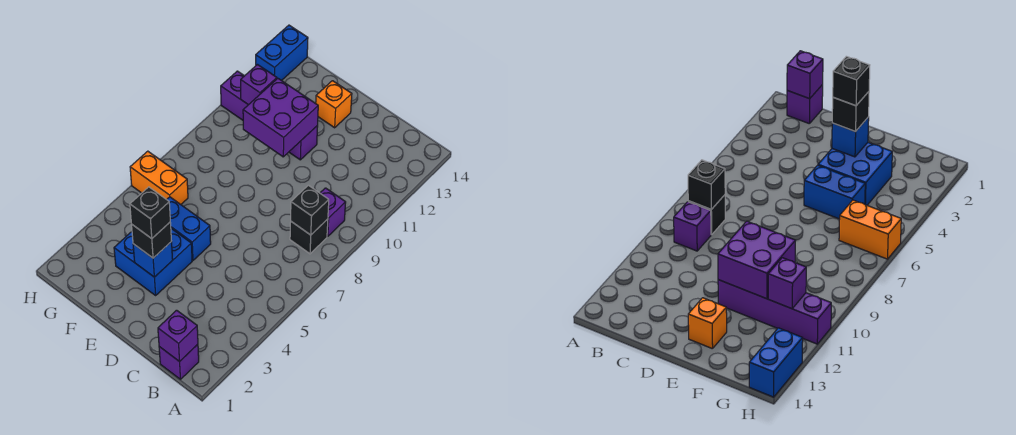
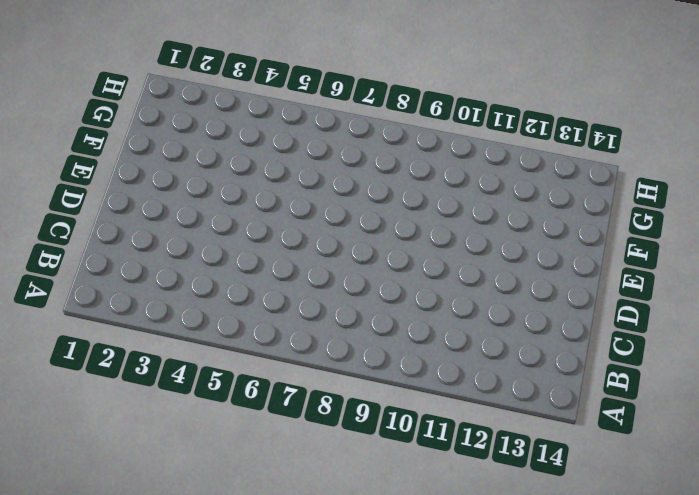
none -> purple 1x1 brick [159,344,199,379]
none -> black 1x1 brick [290,219,328,254]
none -> purple 1x1 brick [320,188,346,237]

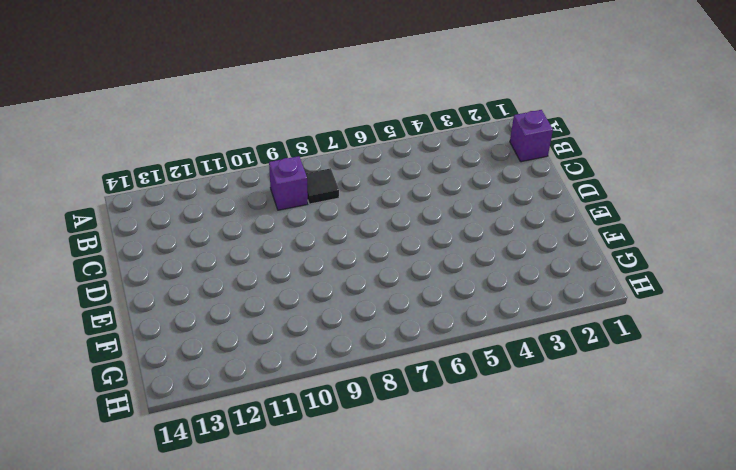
black 1x1 tile [306,168,339,204] -> black 1x1 brick [290,219,328,254]
none -> blue 2x2 brick [114,229,192,295]
none -> blue 1x2 brick [167,197,211,260]
none -> purple 1x4 brick [221,71,318,160]

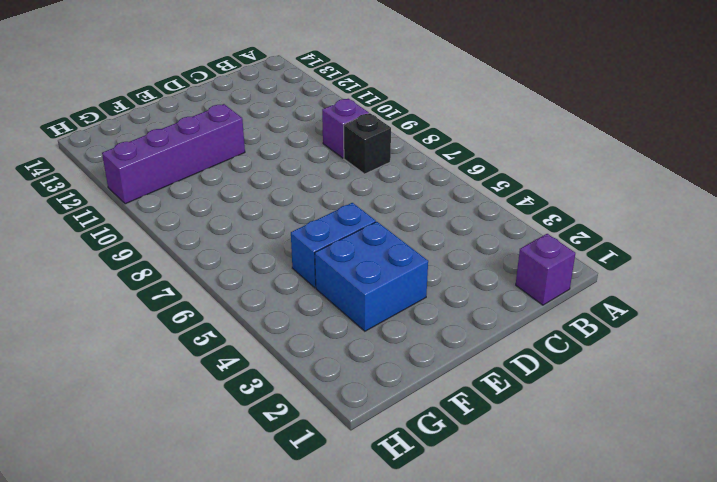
none -> orange 1x1 brick [316,81,352,128]
none -> orange 1x2 brick [130,151,188,204]
none -> blue 1x2 brick [256,25,308,81]

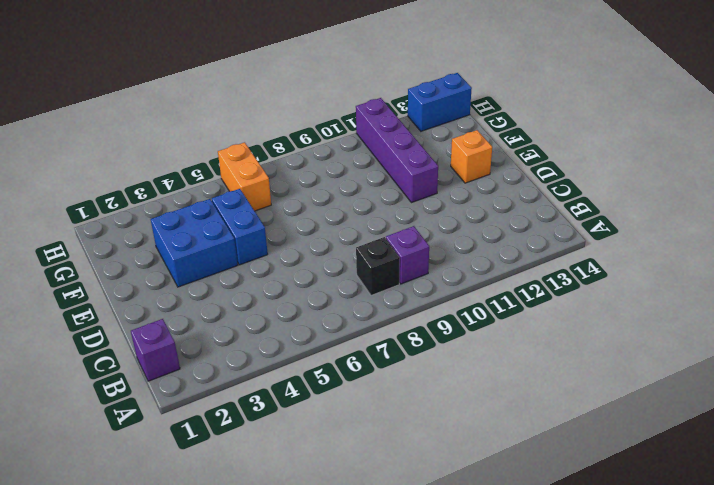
none -> purple 1x1 brick [158,310,198,362]
none -> black 1x1 brick [291,185,329,235]
none -> blue 1x1 brick [133,241,173,277]

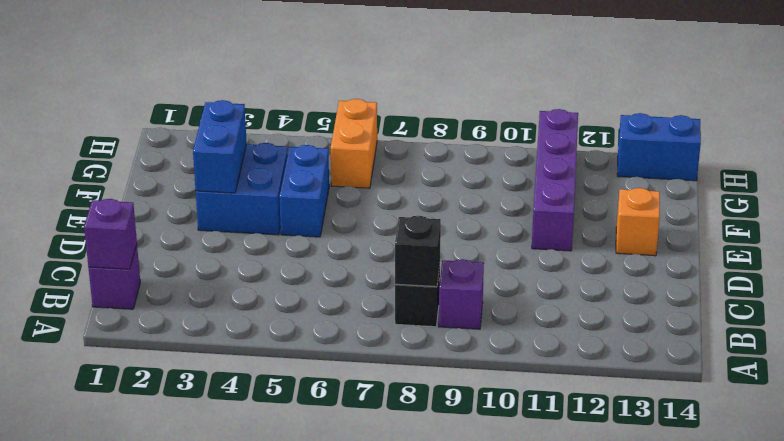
blue 1x2 brick [193,100,247,193] -> blue 1x1 brick [133,241,173,277]
none -> purple 2x2 brick [243,78,318,157]
none -> purple 1x1 brick [241,65,277,105]
none -> black 1x1 brick [132,222,171,258]

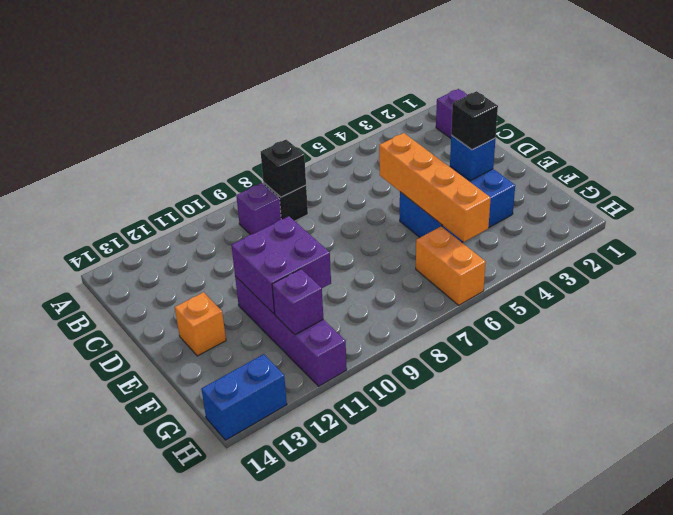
orange 1x4 brick [379,133,491,242] -> none
none -> purple 1x1 brick [158,310,198,362]
none -> black 1x1 brick [130,187,170,238]

